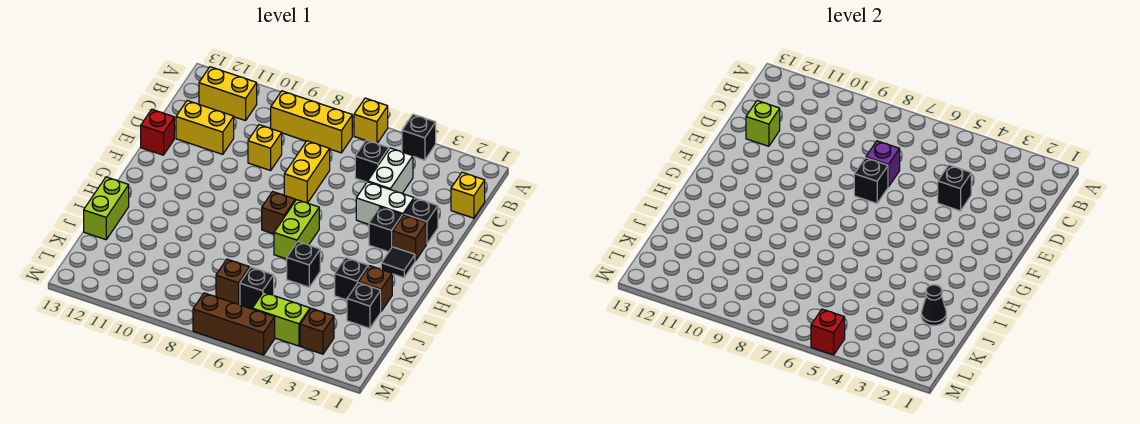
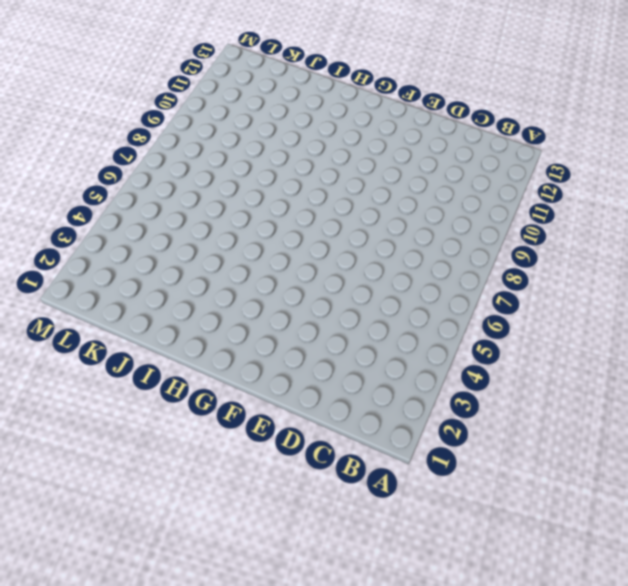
none -> black 1x1 brick [402,114,436,160]
none -> yellow 1x1 brick [354,98,388,143]
none -> yellow 1x3 brick [271,91,352,153]
none -> yellow 1x2 brick [199,67,257,121]

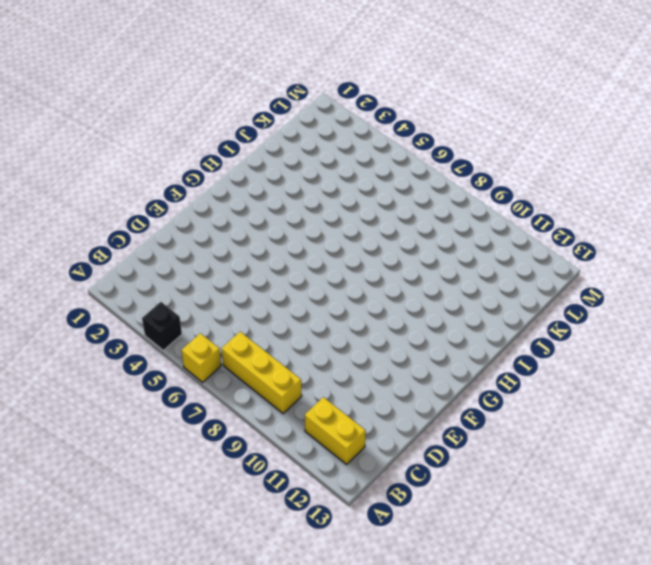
none -> yellow 1x1 brick [451,172,485,218]
none -> white 1x2 brick [368,148,413,193]
none -> black 1x1 brick [355,140,389,182]
none -> yellow 1x2 brick [284,141,330,203]

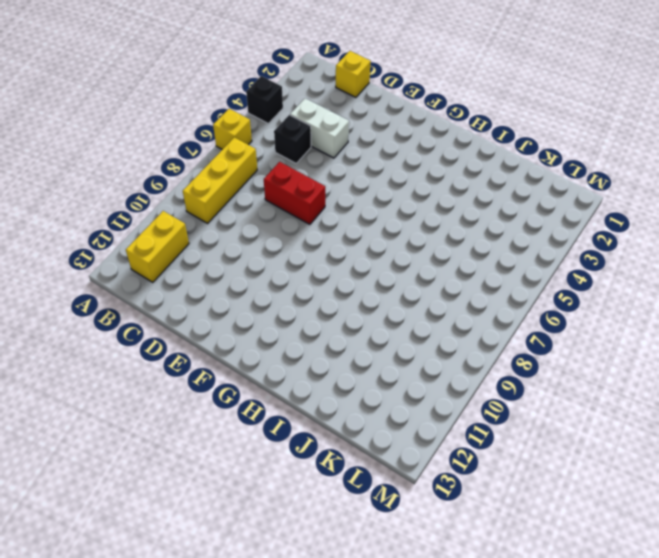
red 1x2 brick [264,162,325,224] -> yellow 1x2 brick [284,141,330,203]
none -> yellow 1x1 brick [248,125,282,170]
none -> yellow 1x2 brick [176,101,234,154]
none -> black 1x1 brick [404,198,438,244]
none -> white 1x2 brick [356,182,414,224]

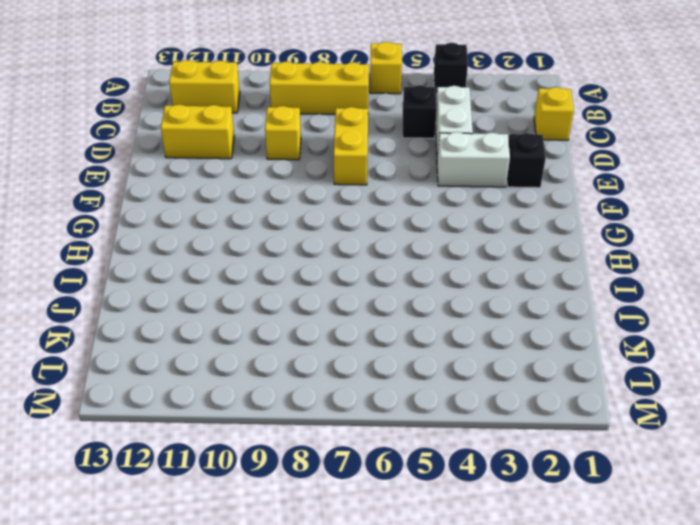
none -> red 1x1 brick [141,110,174,155]
none -> brown 1x1 brick [393,215,426,261]
none -> black 1x1 brick [369,207,403,252]
none -> black 1x1 tile [381,247,415,278]

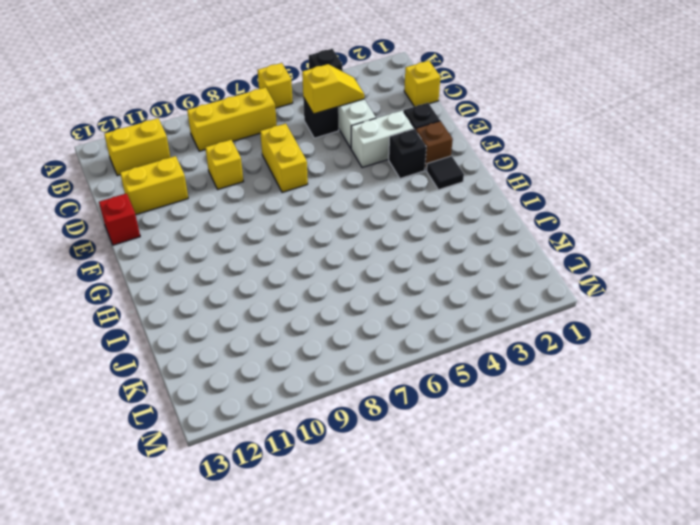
yellow 1x2 slope [302,64,364,114] -> none
none -> lime 1x2 brick [274,200,319,259]
none -> brown 1x1 brick [262,192,295,234]
none -> brown 1x1 brick [359,266,392,311]
none -> black 1x1 brick [335,258,368,300]

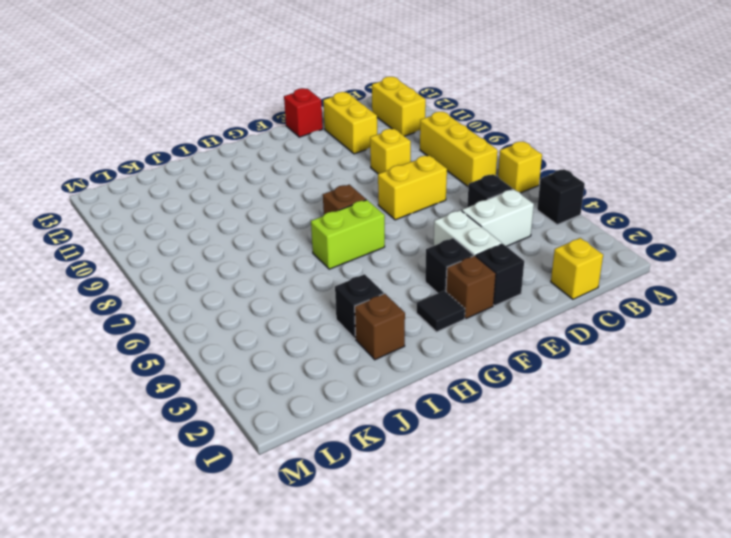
none -> black 1x1 brick [287,242,320,287]
none -> lime 1x2 brick [84,177,129,240]
none -> black 1x1 brick [347,283,381,328]
none -> black 1x1 brick [240,267,274,309]

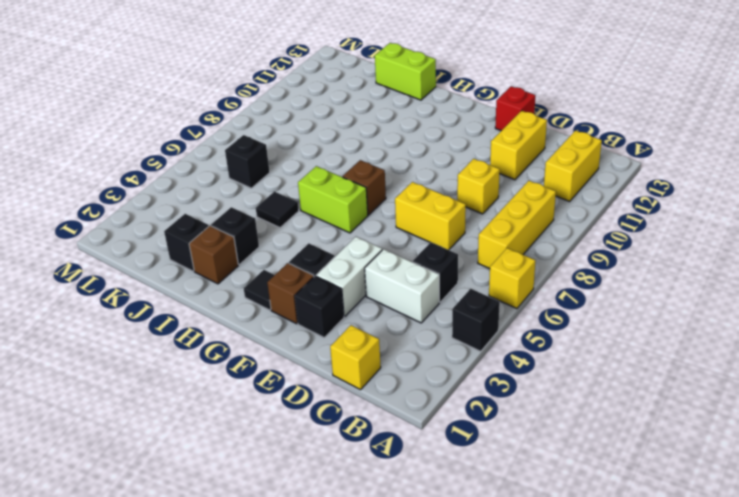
black 1x1 tile [256,192,299,228] -> black 1x1 brick [287,242,320,287]
none -> brown 1x1 brick [216,259,250,304]
none -> brown 1x1 brick [300,308,334,354]
none -> lime 1x2 brick [252,292,310,346]
none -> brown 1x3 brick [193,293,275,355]

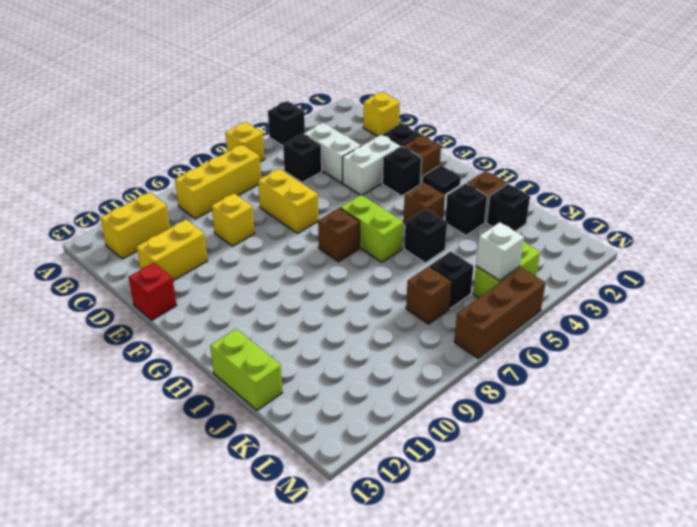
brown 1x1 brick [403,183,445,223] -> brown 1x1 brick moved to [300,308,334,354]
white 1x1 brick [476,222,524,281] -> none
none -> black 1x1 brick [938,165,971,211]
none -> purple 1x1 brick [866,141,900,187]
none -> lime 1x1 brick [746,101,780,146]
none -> black 1x1 brick [854,158,888,203]

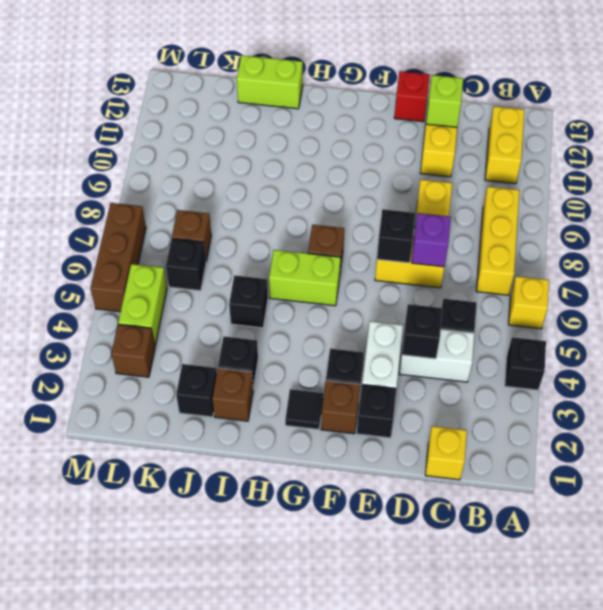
none -> black 1x1 cone [921,285,946,326]
none -> red 1x1 brick [811,309,845,355]

